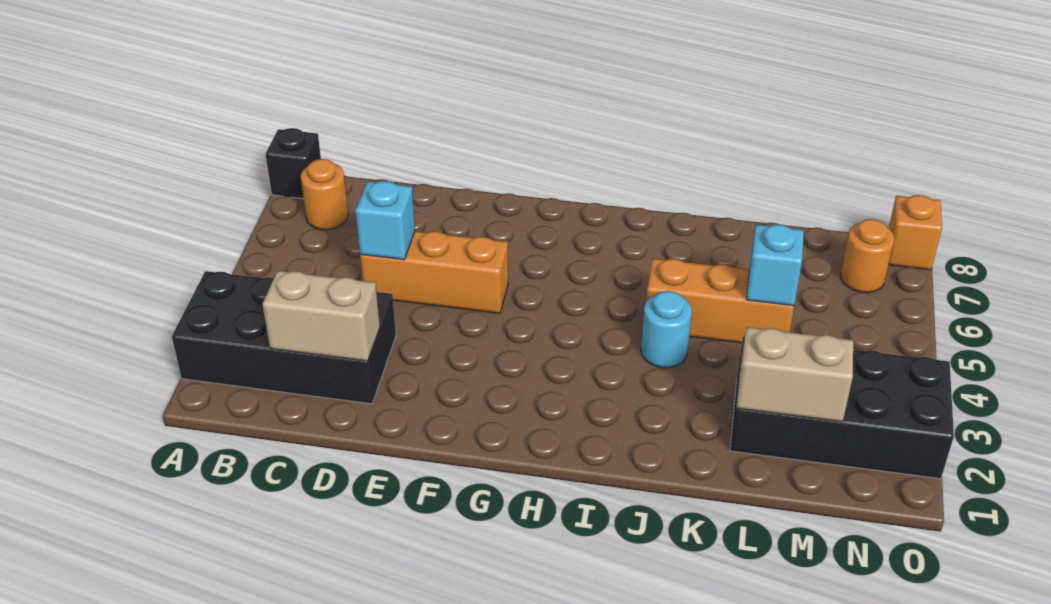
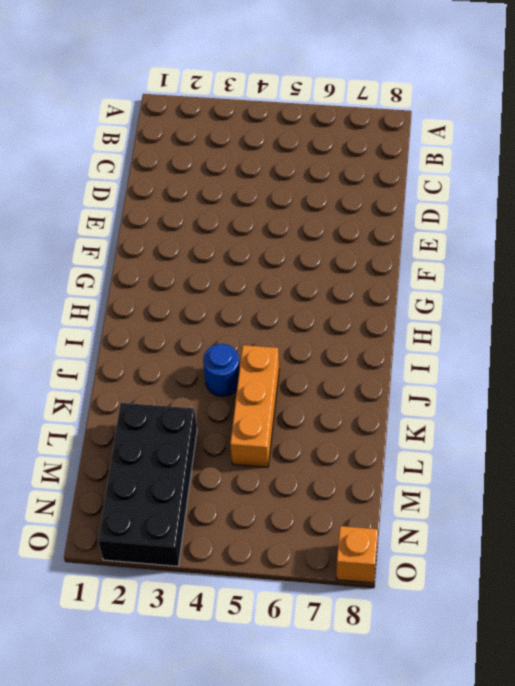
blue 1x1 round brick [203,344,240,396] -> cyan 1x1 round brick [641,291,692,368]
none -> black 2x4 brick [172,271,396,404]
none -> black 1x1 brick [266,128,321,198]
none -> orange 1x1 round brick [301,159,348,230]

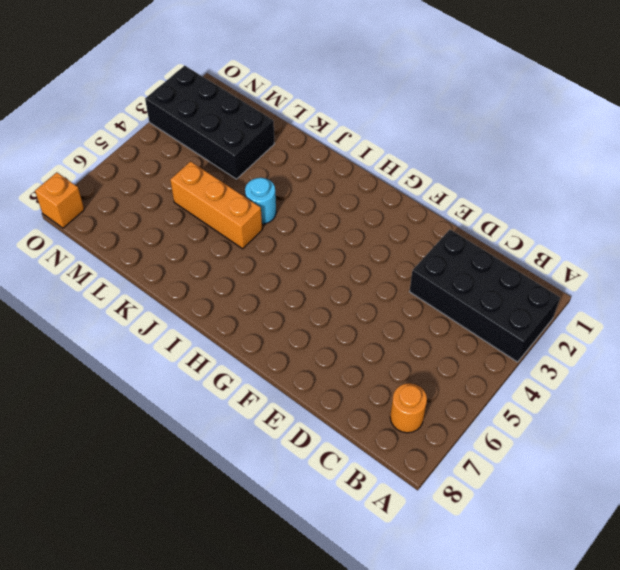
none -> black 1x1 brick [266,128,321,198]
none -> orange 1x3 brick [360,231,508,313]
none -> orange 1x1 round brick [840,219,894,292]

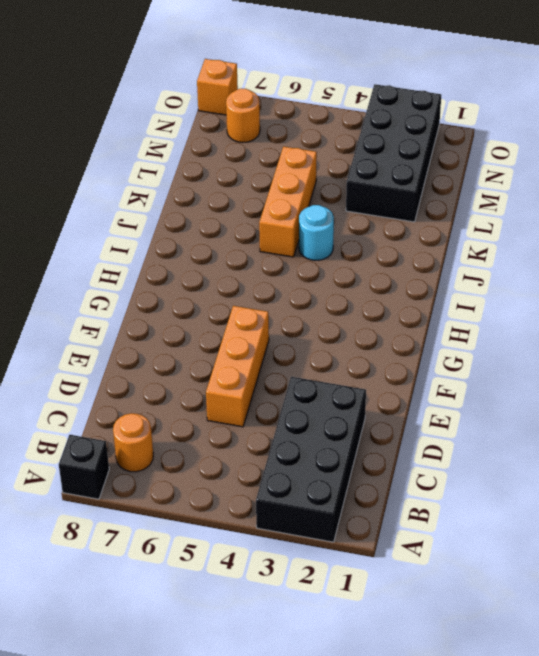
none -> tan 1x2 brick [262,271,380,361]
none -> cyan 1x1 brick [355,181,415,260]
none -> tan 1x2 brick [736,327,853,422]

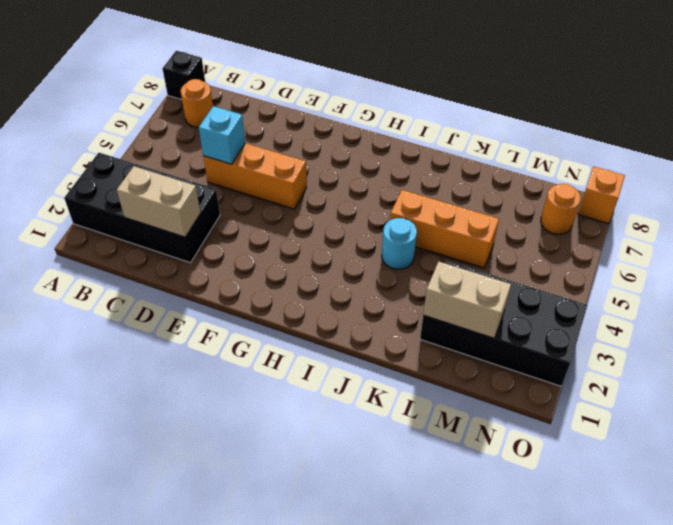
none -> cyan 1x1 brick [747,225,804,306]

